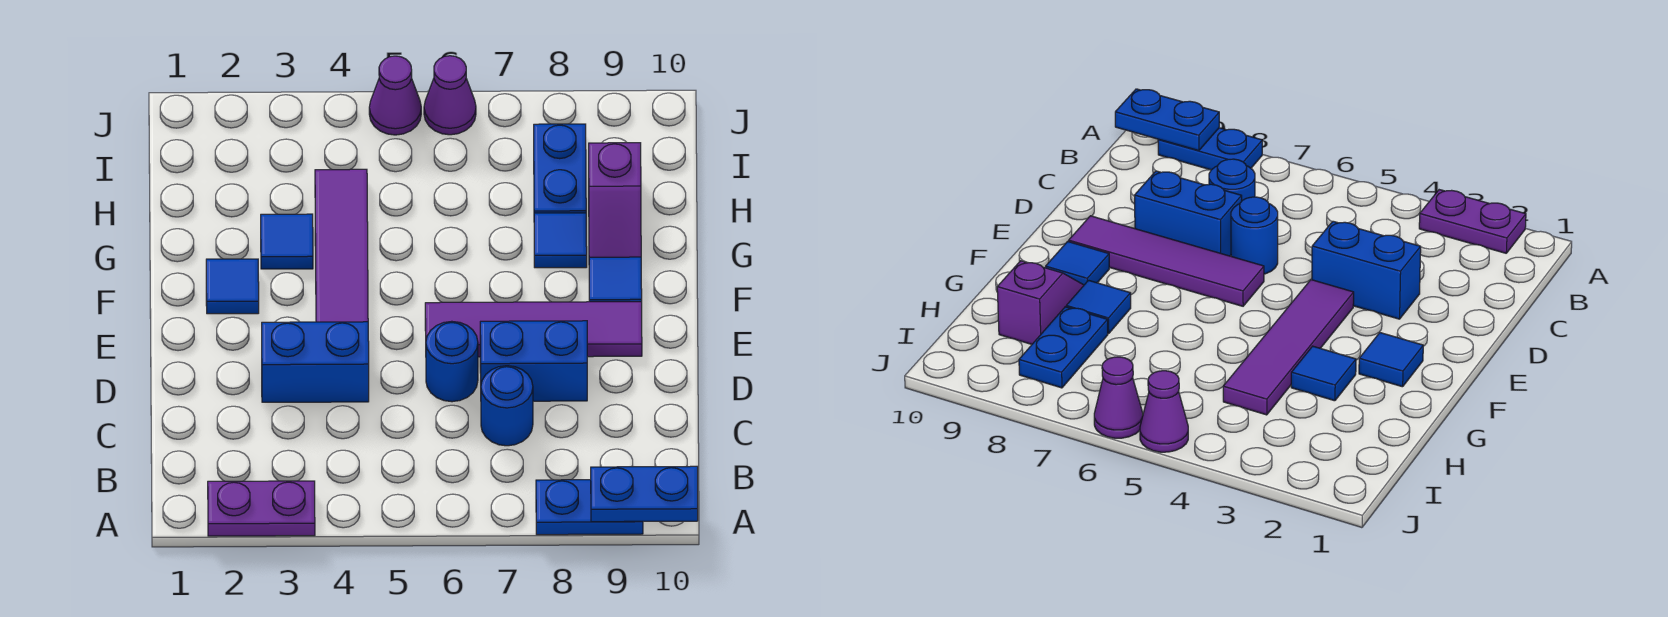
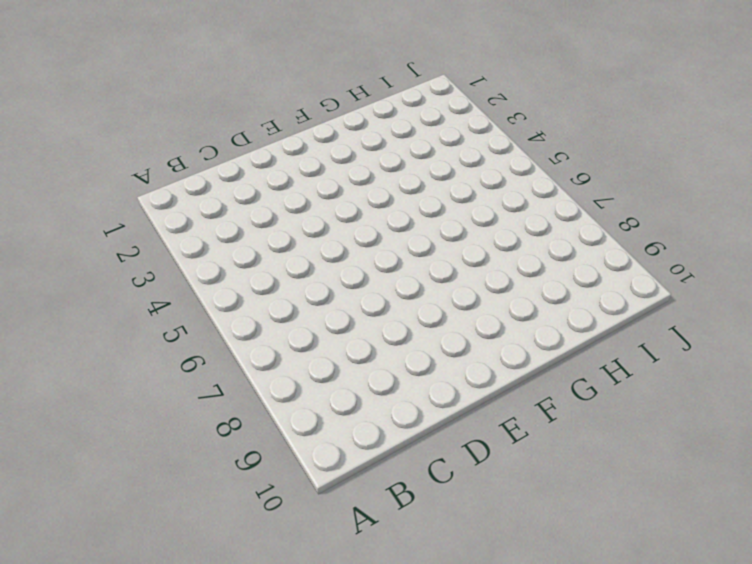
none -> purple 1x2 plate [208,481,315,536]
none -> blue 1x2 plate [536,480,643,535]
none -> blue 1x1 round brick [481,366,533,446]

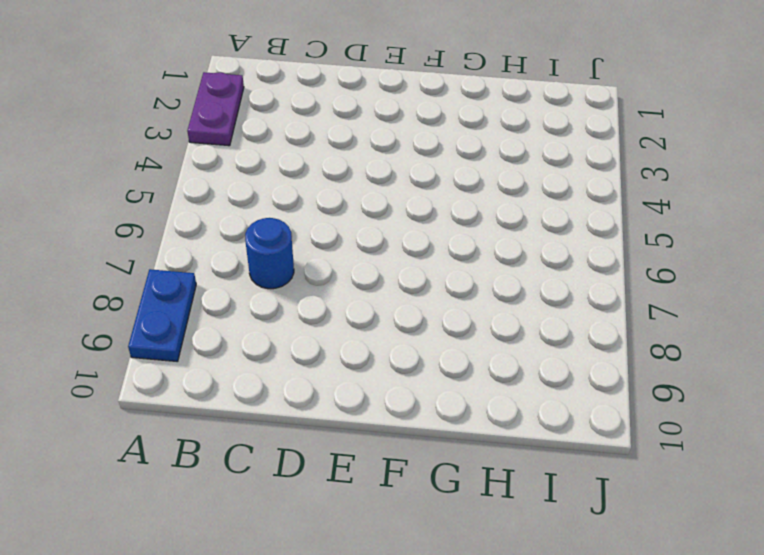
none -> blue 1x2 brick [262,322,369,402]
none -> blue 1x1 round brick [426,321,478,402]
none -> blue 1x2 brick [480,321,587,401]

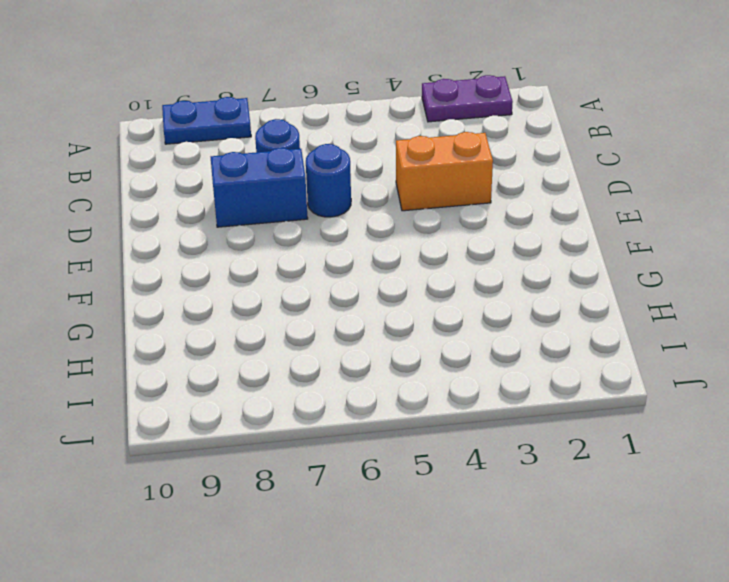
orange 1x2 brick [396,132,493,211] -> blue 1x2 brick [262,322,369,402]
none -> purple 1x4 tile [315,169,368,322]
none -> purple 1x4 tile [425,302,642,357]
none -> blue 1x1 tile [206,259,259,314]

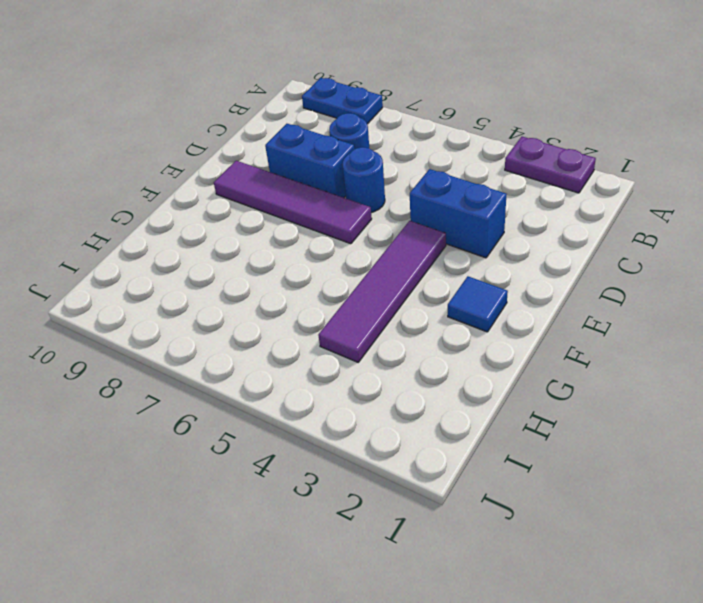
none -> blue 1x1 tile [589,257,642,302]
none -> blue 1x1 tile [261,214,313,269]
none -> blue 1x1 tile [534,213,587,268]

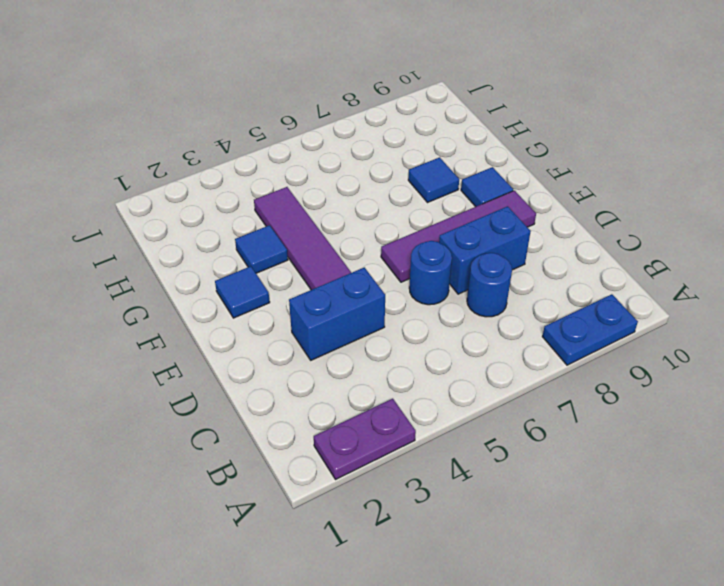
none -> purple 1x2 slope [589,143,641,257]
none -> blue 1x2 plate [534,124,586,213]
none -> purple 1x1 cone [369,56,421,135]

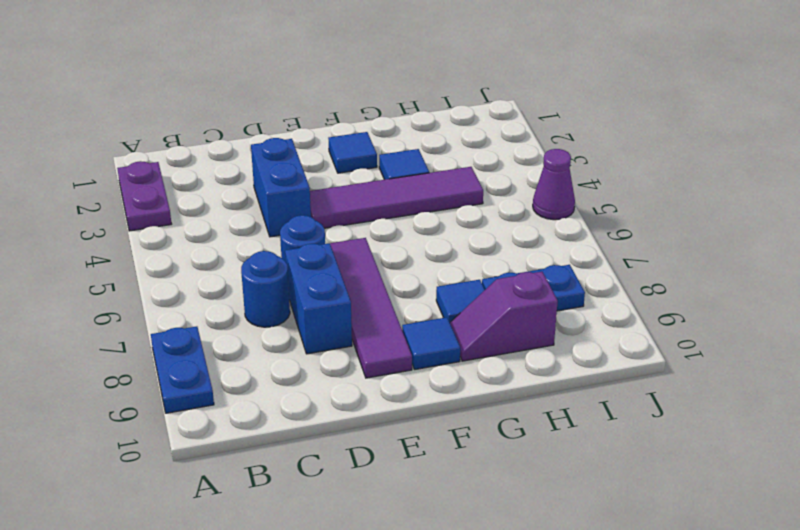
none -> purple 1x1 cone [424,56,476,135]
none -> blue 1x2 plate [591,466,698,522]

